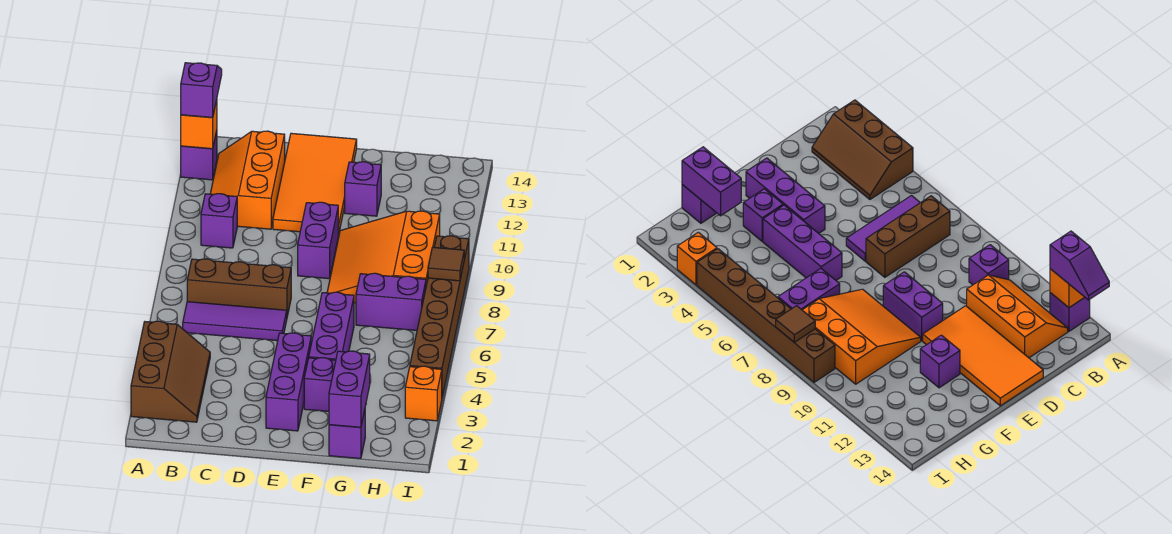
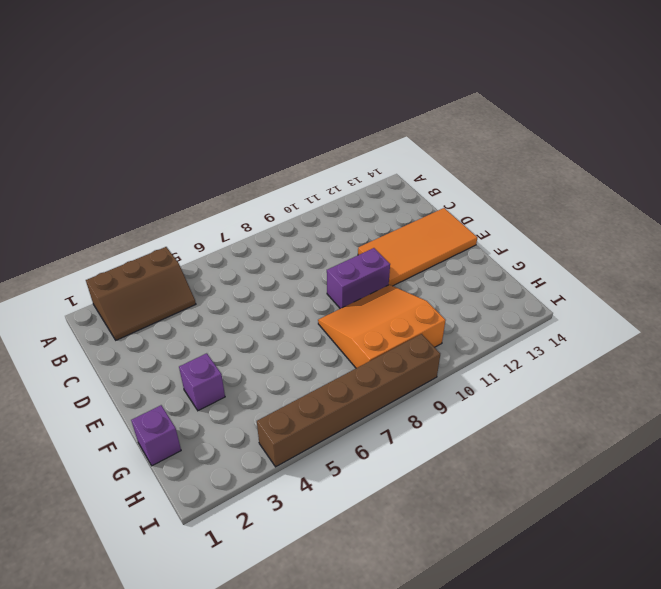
none -> purple 1x1 brick [181,131,217,180]
none -> purple 1x3 tile [183,302,287,341]
none -> brown 1x3 brick [187,259,291,316]

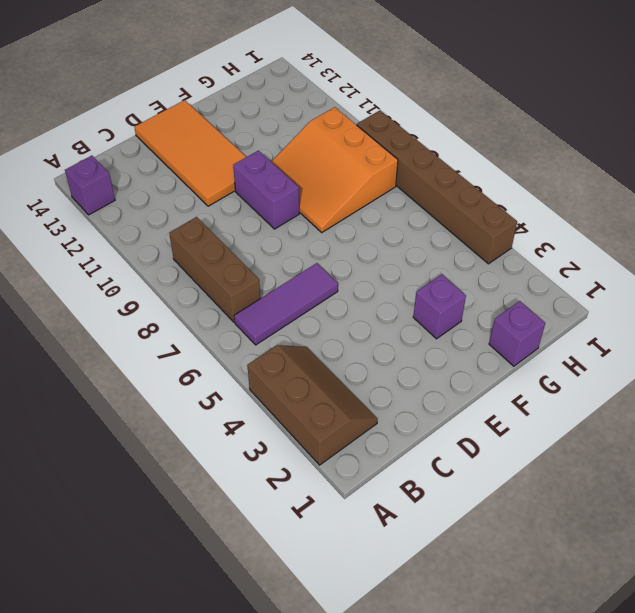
brown 1x3 brick [169,217,260,322] -> brown 1x3 brick turned to [187,259,291,316]
none -> purple 1x1 brick [201,194,237,248]
none -> orange 2x3 slope [210,131,285,229]
none -> purple 1x3 brick [266,333,311,431]

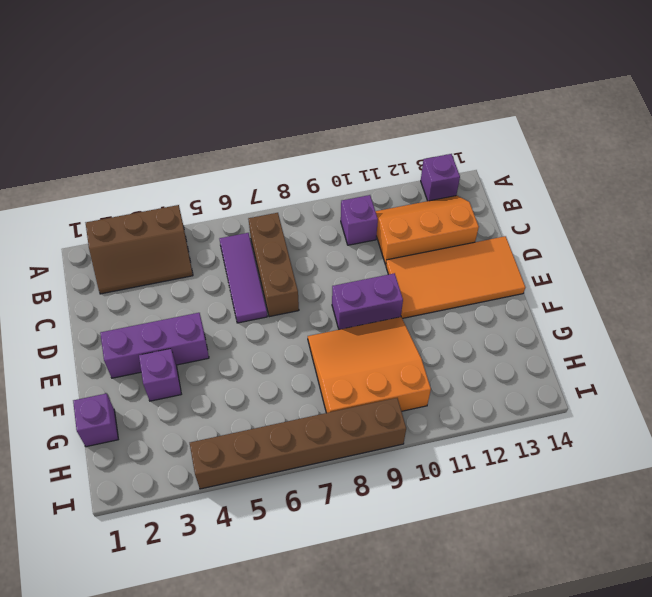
none -> purple 1x3 brick [309,292,354,360]
none -> purple 1x1 brick [345,162,381,216]
none -> purple 1x2 brick [356,273,426,330]

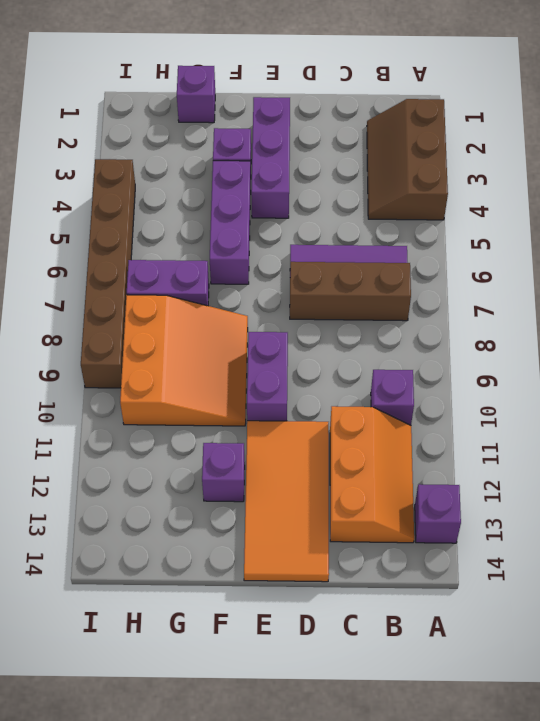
none -> orange 1x1 brick [405,366,442,421]
none -> orange 1x1 brick [181,100,217,149]
none -> purple 1x2 brick [329,351,370,427]

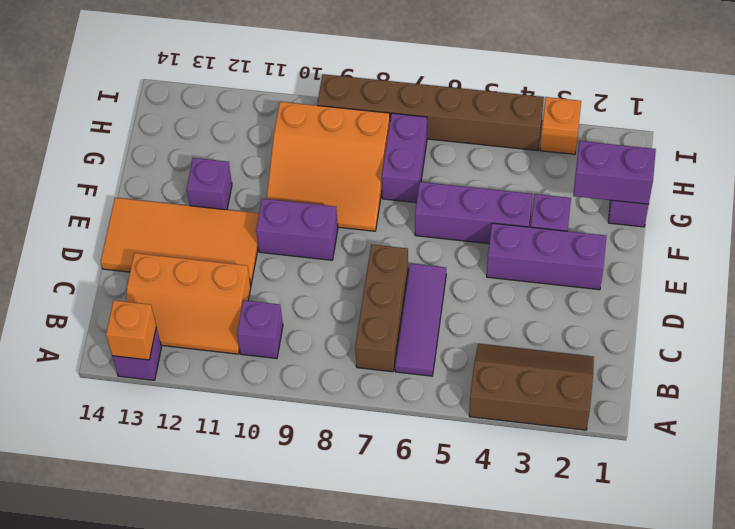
none -> brown 1x1 tile [428,247,464,281]
none -> purple 1x2 slope [181,63,222,118]

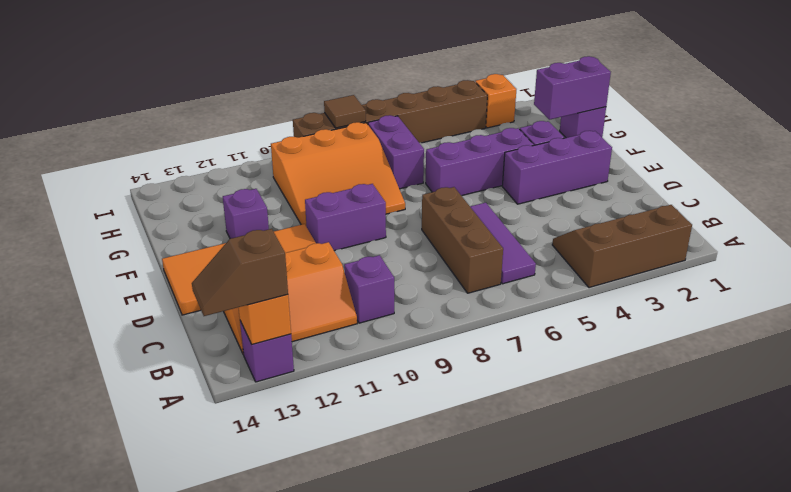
brown 1x2 slope [192,229,288,316] -> purple 1x2 slope [181,63,222,118]

